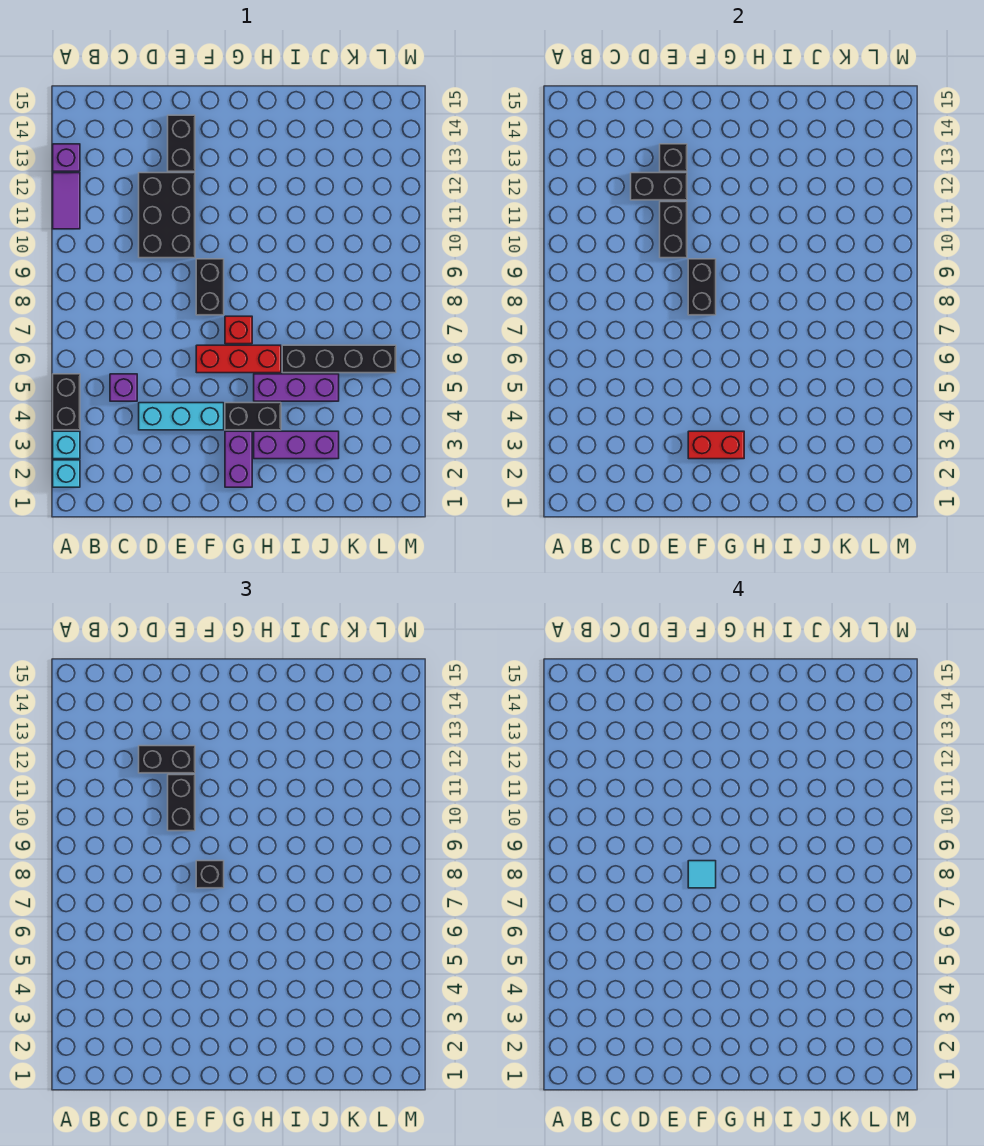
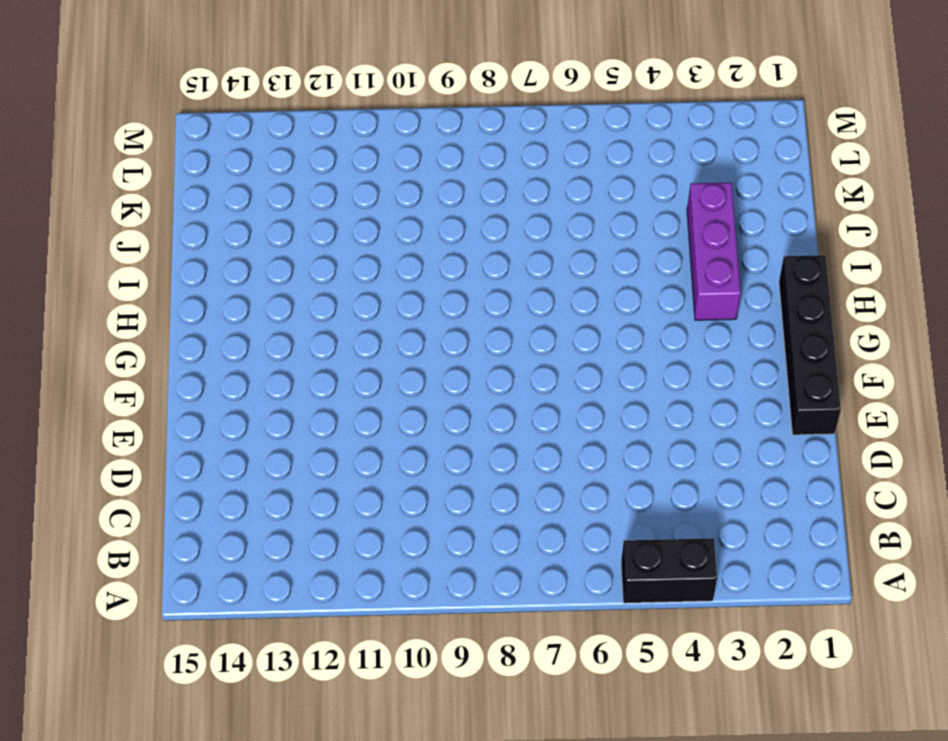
black 1x4 brick [779,255,841,435] -> black 1x4 brick moved to [282,345,396,373]
none -> cyan 1x1 brick [53,460,80,487]
none -> cyan 1x1 brick [53,431,80,459]
none -> purple 1x2 tile [53,173,80,229]

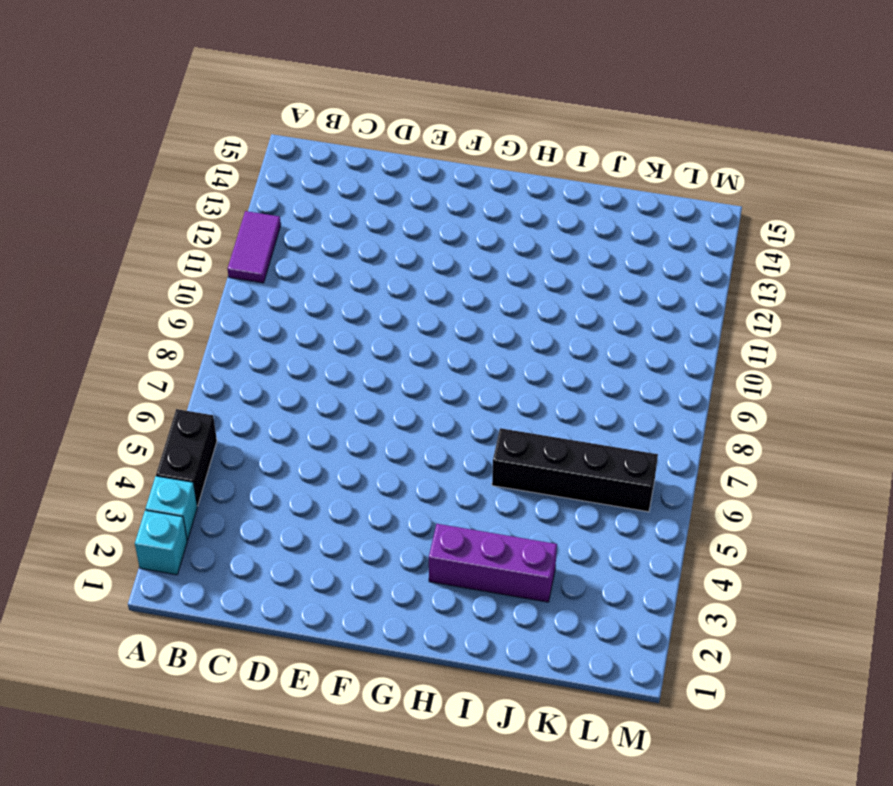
none -> purple 1x1 brick [53,144,80,171]
none -> purple 1x1 brick [110,374,137,401]
none -> cyan 1x3 brick [139,403,224,430]

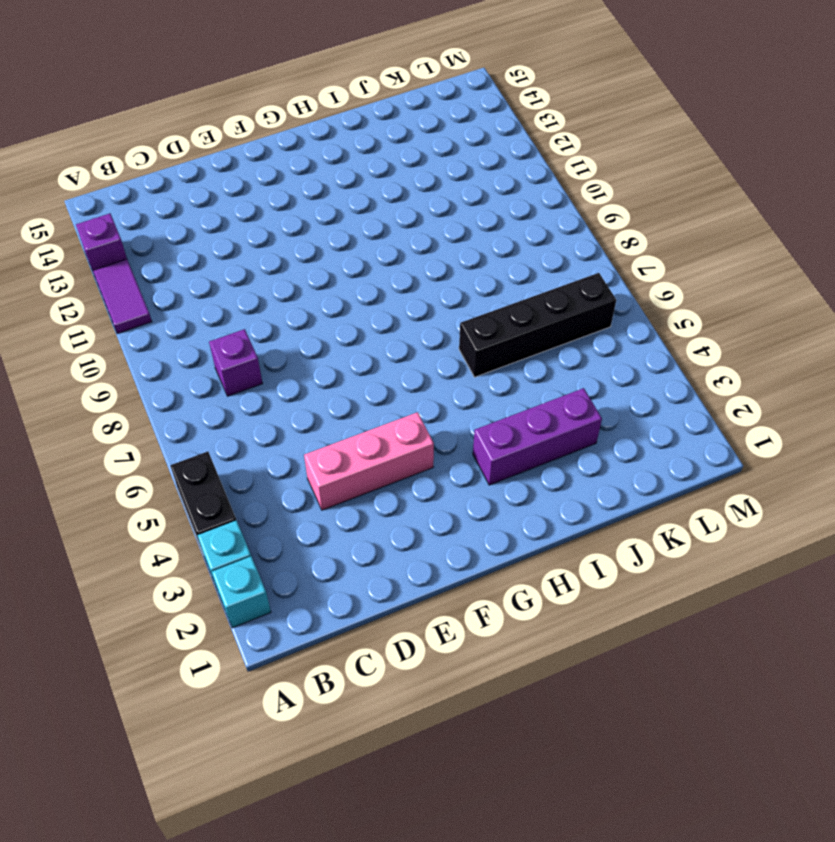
purple 1x1 brick [209,329,263,396] -> purple 1x1 brick moved to [110,374,137,401]
pink 1x3 brick [304,412,434,510] -> cyan 1x3 brick [139,403,224,430]
none -> black 2x3 brick [139,173,195,258]
none -> black 1x2 brick [168,115,195,171]
none -> red 1x3 brick [196,345,281,373]

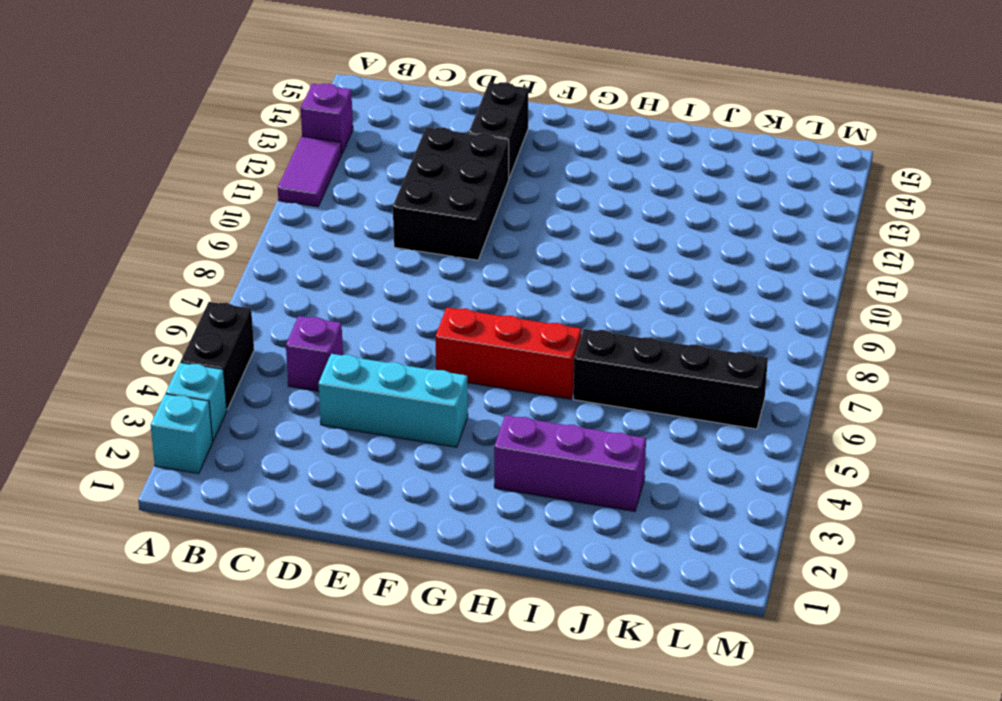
none -> black 1x2 brick [196,259,224,315]
none -> purple 1x2 brick [225,431,252,487]
none -> black 1x2 brick [225,403,281,430]

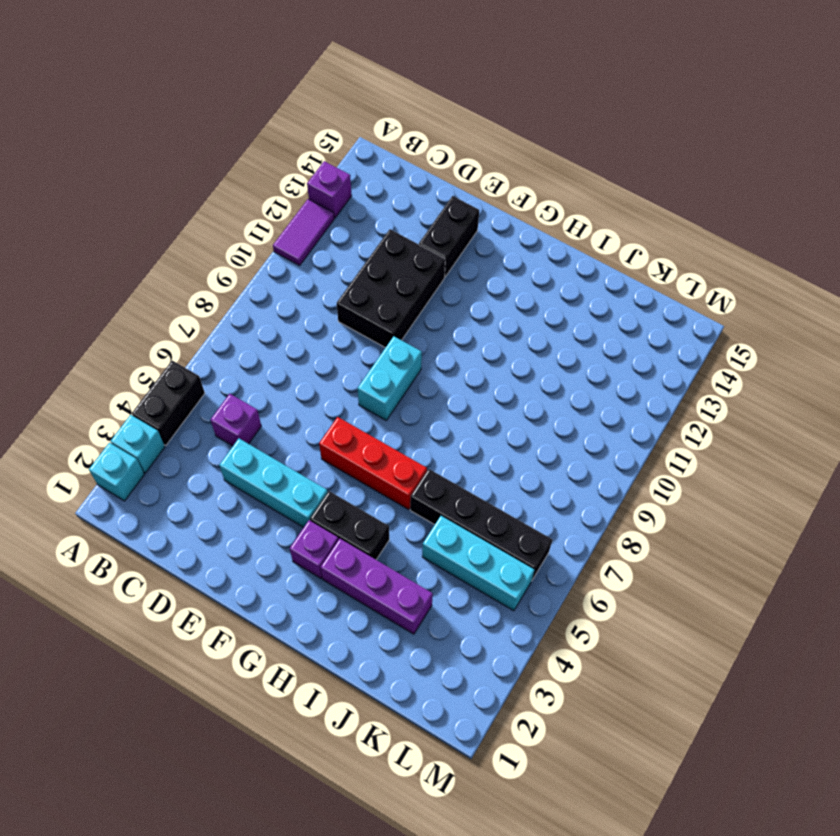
cyan 1x2 brick [358,336,422,420] -> black 1x2 brick [196,259,224,315]
purple 1x1 brick [290,520,339,579] -> purple 1x2 brick [225,431,252,487]
cyan 1x3 brick [422,516,534,611] -> purple 1x3 brick [254,374,339,401]
none -> red 1x1 brick [225,316,252,344]
none -> black 1x2 brick [631,173,687,200]
none -> black 1x2 brick [660,202,687,258]

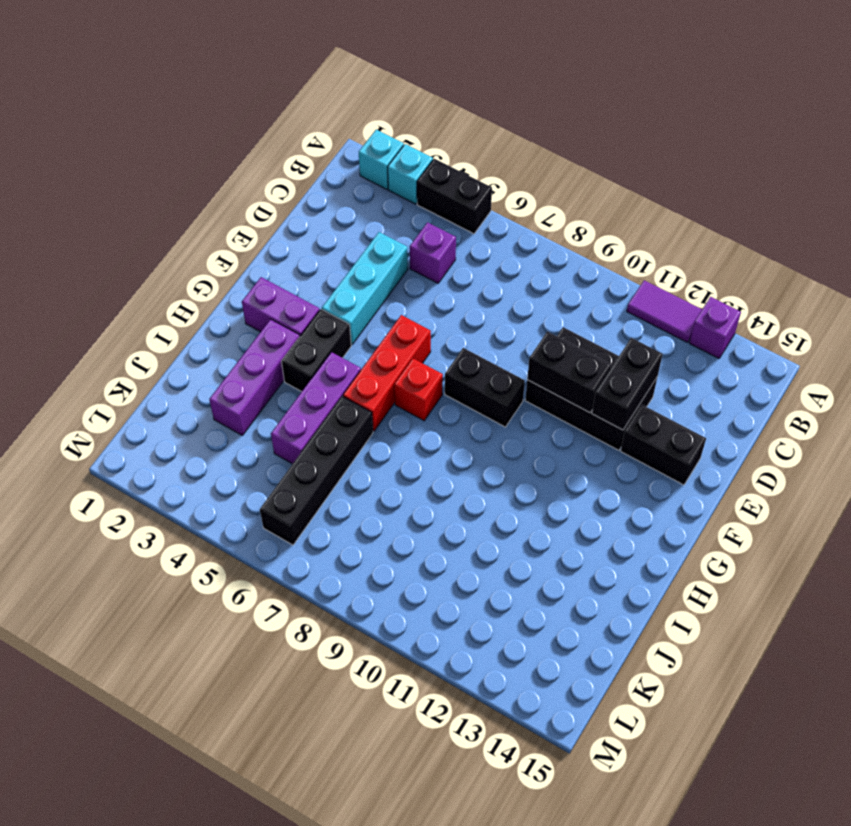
none -> black 1x1 brick [660,144,687,171]
none -> red 1x2 brick [688,431,744,459]
none -> black 1x2 brick [688,259,716,315]

